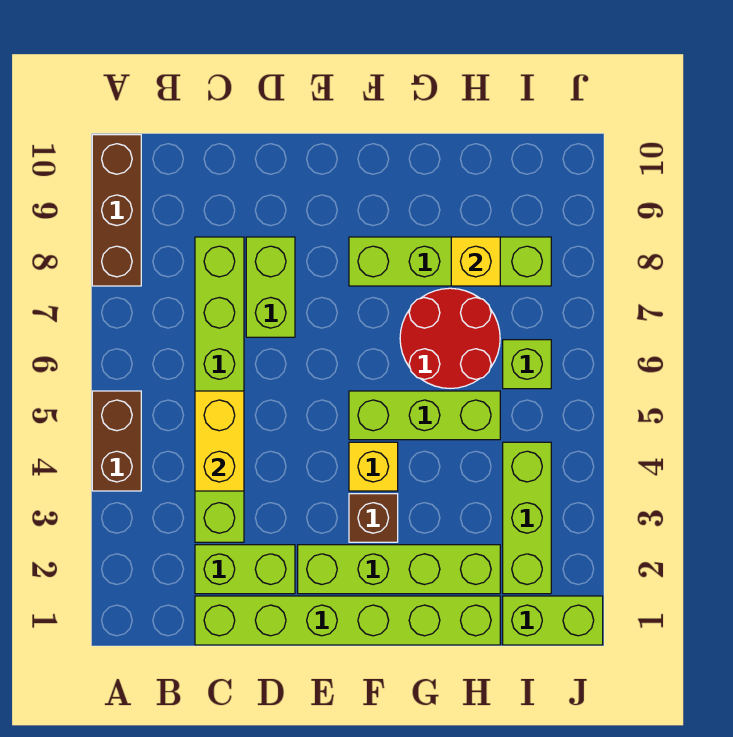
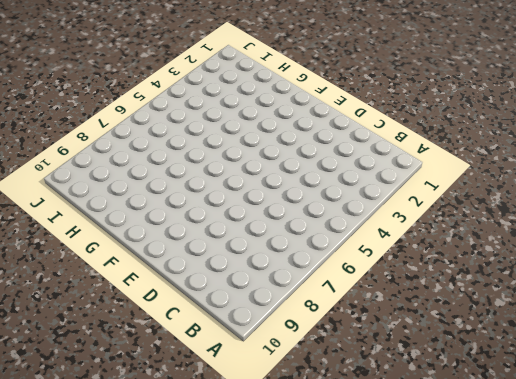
none -> brown 1x2 brick [92,391,141,491]
none -> brown 1x3 brick [92,135,141,286]
none -> lime 1x6 brick [195,596,500,645]

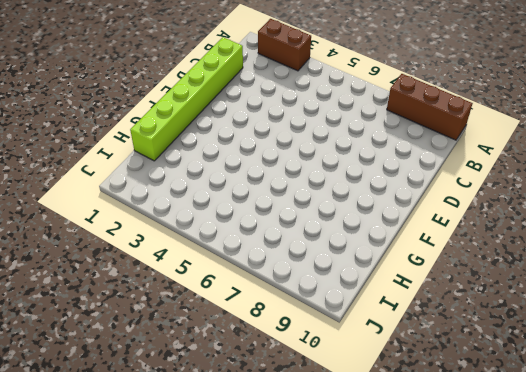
brown 1x2 brick [258,19,311,71] -> brown 1x2 brick moved to [92,391,141,491]
none -> lime 1x2 brick [195,545,295,594]
none -> lime 1x6 brick [195,237,244,542]
none -> lime 1x2 brick [246,237,295,337]

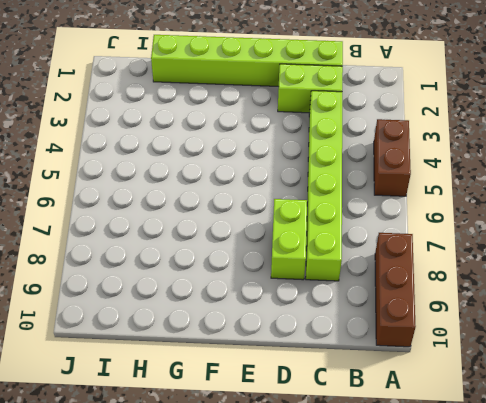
none -> lime 1x4 brick [298,545,500,594]
none -> brown 1x1 brick [349,494,398,542]
none -> yellow 1x1 brick [349,442,398,491]

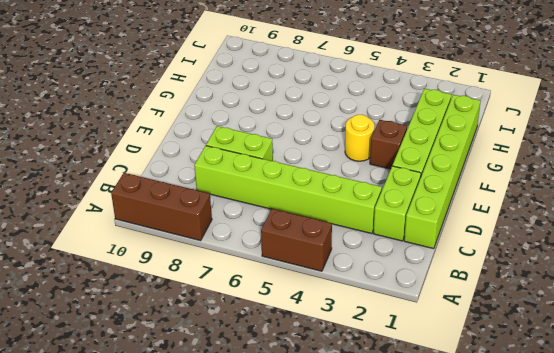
yellow 1x1 round brick [345,115,375,161] -> yellow 1x1 brick [349,442,398,491]
none -> lime 1x3 brick [349,391,500,440]
none -> lime 1x4 brick [349,237,551,286]
none -> red 2x2 round brick [400,288,500,388]

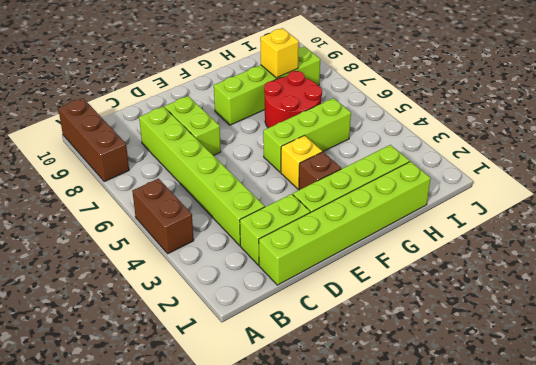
none -> lime 1x2 brick [503,596,603,645]
none -> lime 1x3 brick [503,442,551,594]
none -> lime 1x1 brick [503,340,551,389]

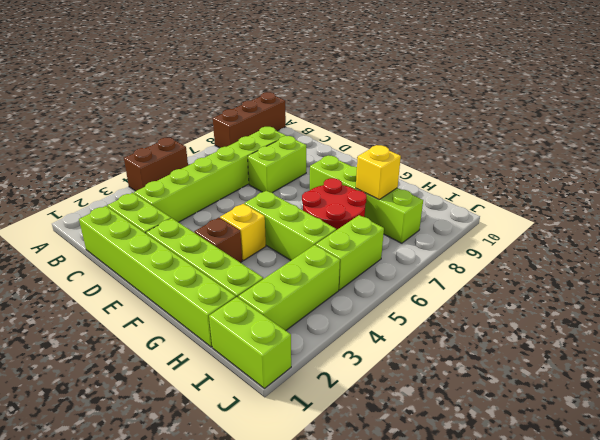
lime 1x2 brick [316,215,384,290] -> lime 1x1 brick [503,340,551,389]
none -> yellow 1x2 brick [195,391,244,491]

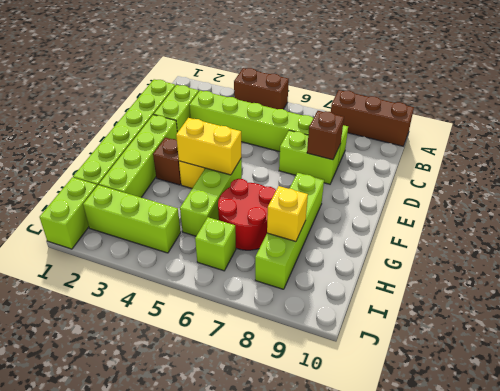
brown 1x1 brick [307,111,344,160] -> none
yellow 1x2 brick [176,118,241,175] -> yellow 1x2 brick moved to [195,391,244,491]

